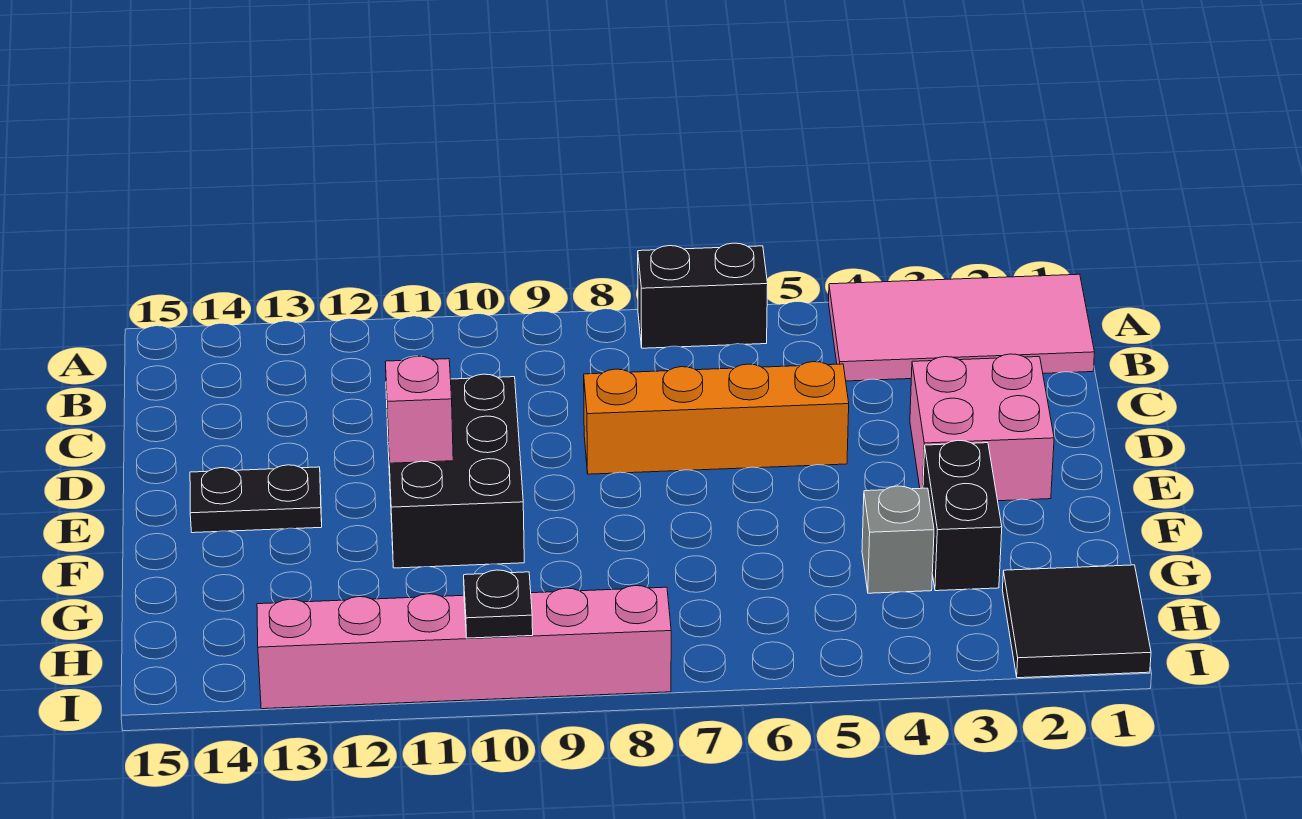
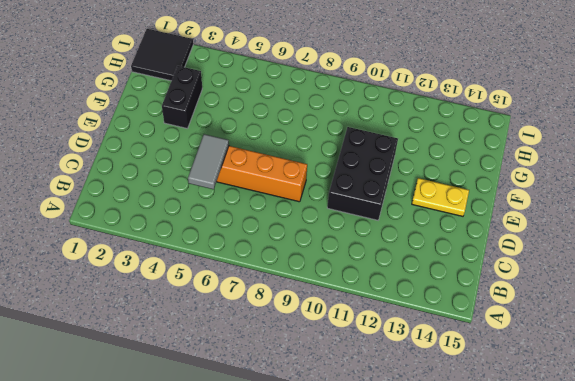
grey 1x2 tile [188,134,229,189] -> none
yellow 1x2 plate [412,178,469,216] -> black 1x2 plate [190,465,322,533]
none -> pink 2x4 tile [829,274,1095,381]
none -> black 1x2 brick [638,243,768,348]
none -> pink 2x2 brick [910,354,1054,501]

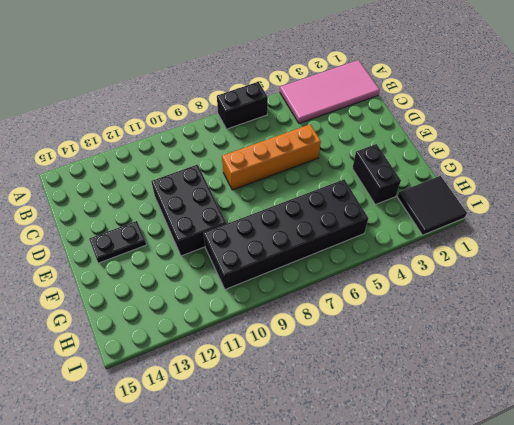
black 2x6 brick [204,179,368,289] -> none
none -> pink 2x2 brick [910,354,1054,501]
none -> grey 1x1 brick [862,486,934,593]
none -> pink 1x6 brick [257,586,671,709]

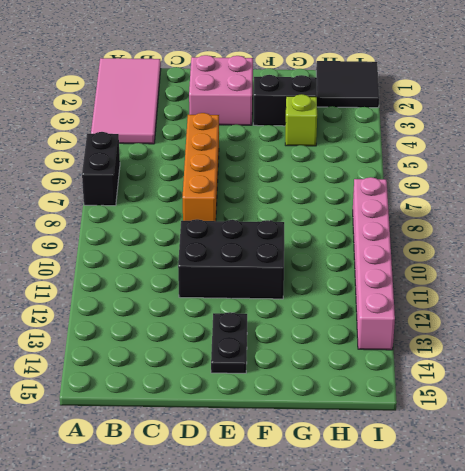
lime 1x1 brick [285,94,317,146] -> grey 1x1 brick [862,486,934,593]
none -> pink 1x1 brick [385,356,453,463]
none -> black 1x1 plate [464,570,533,638]

